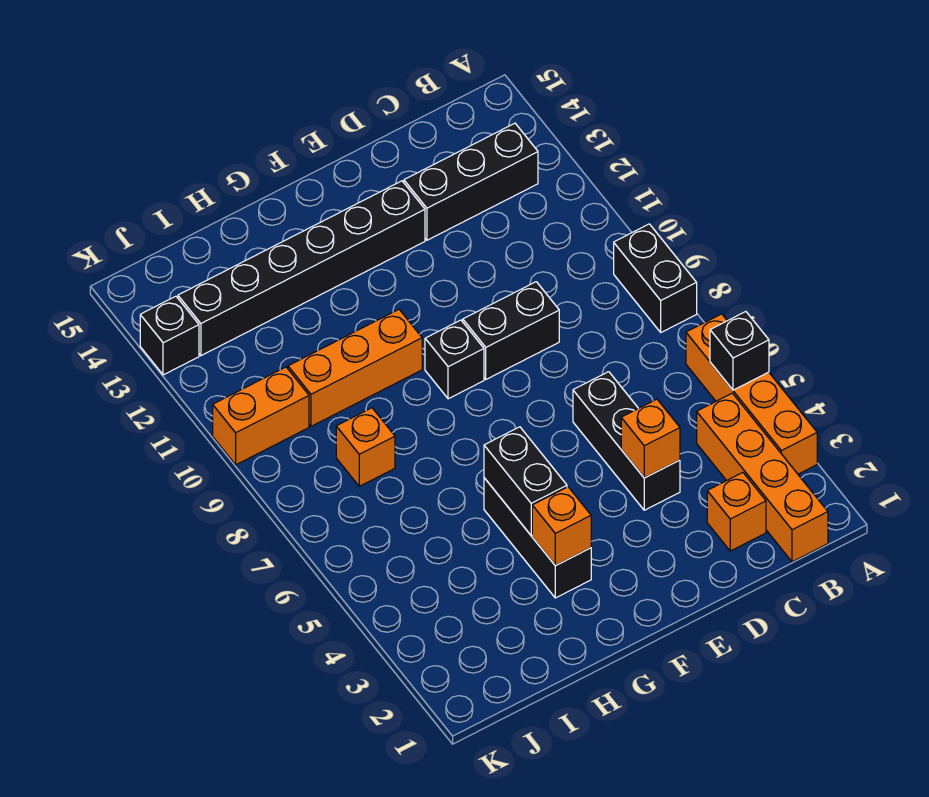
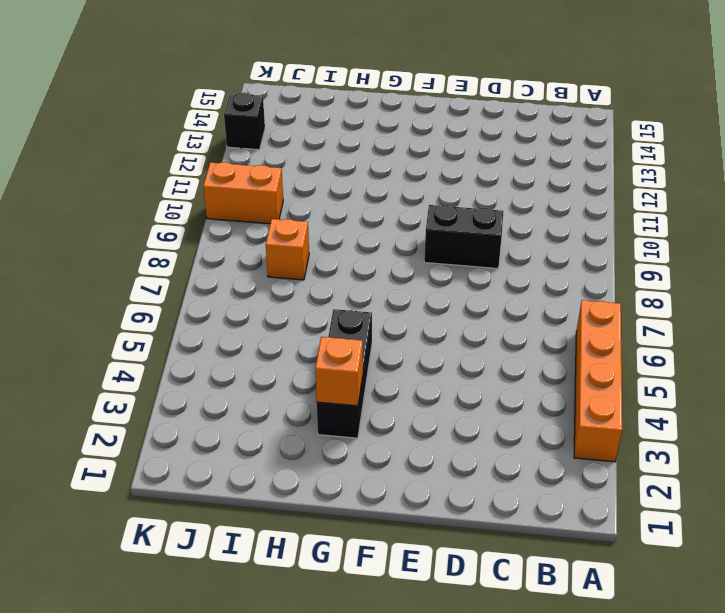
none -> black 1x2 brick [614,224,697,332]
none -> orange 1x4 brick [697,393,828,562]
none -> black 1x3 brick [404,123,538,240]

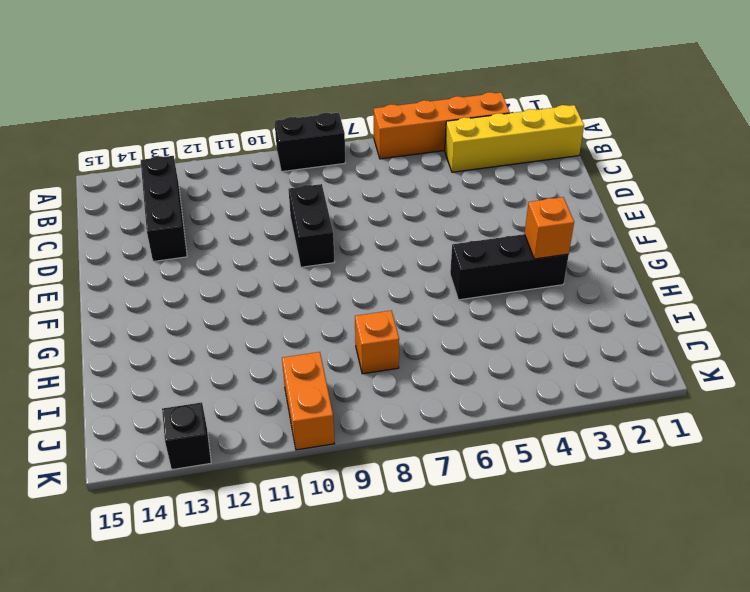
yellow 1x4 brick [445,105,584,172] -> orange 1x4 brick [697,393,828,562]
none -> orange 1x1 brick [707,473,766,551]
none -> black 1x3 brick [573,372,680,510]
none -> black 1x6 brick [178,181,425,356]

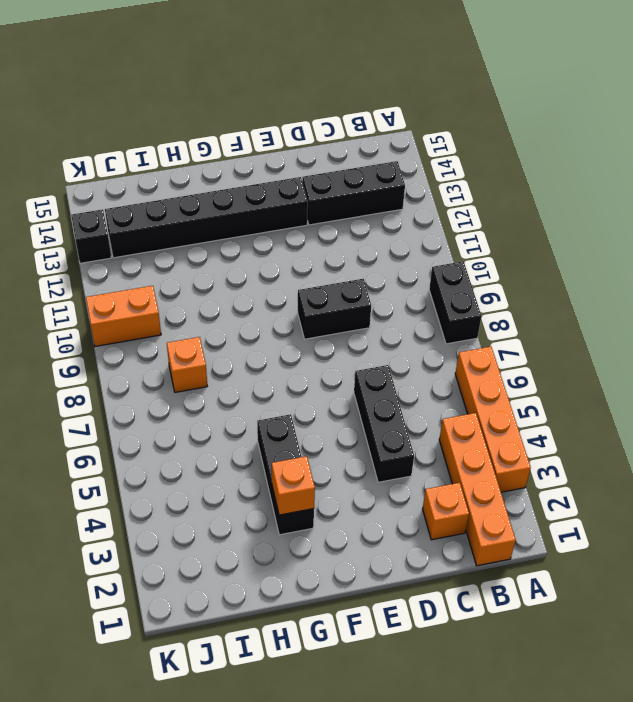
none -> black 1x1 brick [425,320,484,399]
none -> orange 1x3 brick [288,310,422,426]
none -> black 1x1 brick [710,312,769,390]

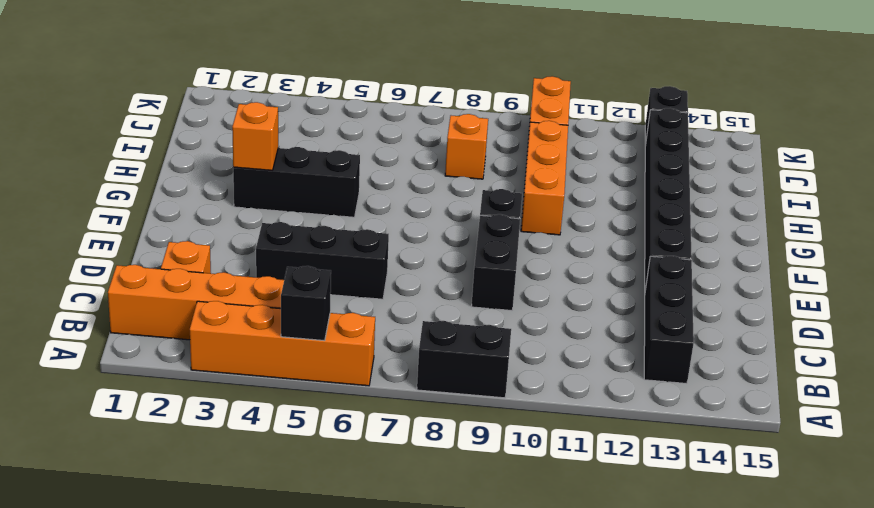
none -> orange 1x1 brick [621,399,680,478]
none -> black 1x2 brick [484,427,567,535]

